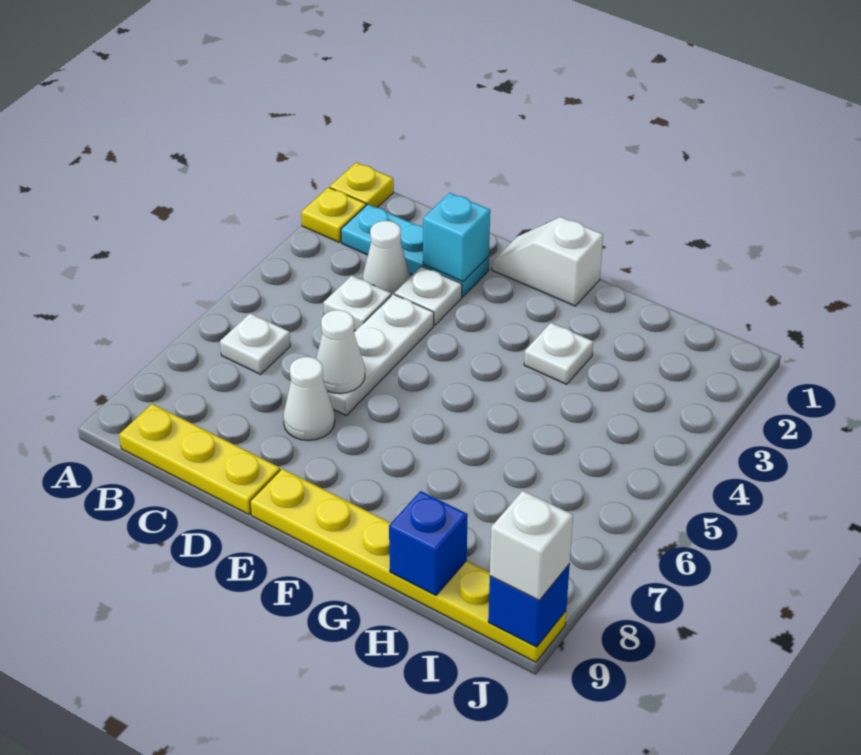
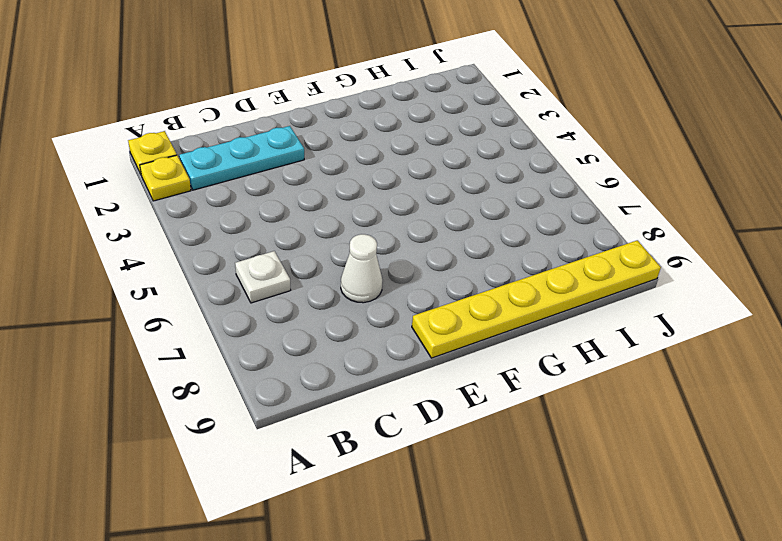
none -> yellow 1x3 plate [119,404,280,514]
none -> white 1x1 cone [363,221,410,296]
none -> white 1x1 plate [323,275,391,331]

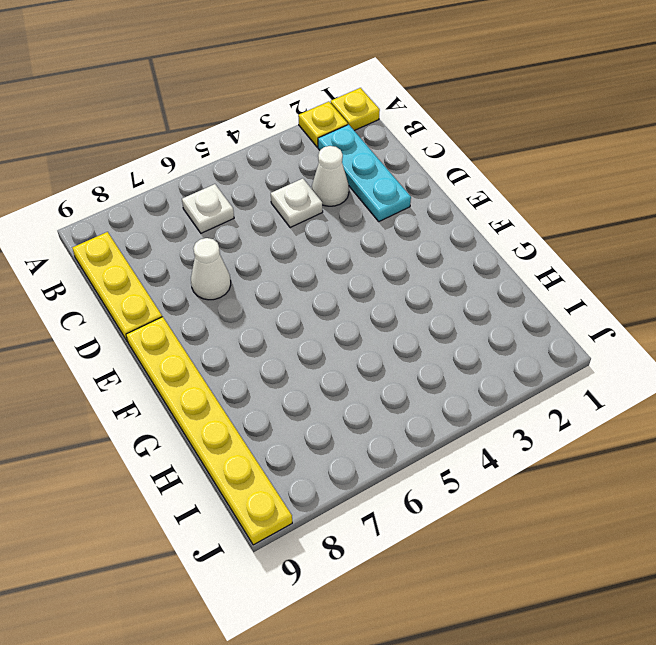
none -> white 1x1 plate [395,266,462,325]
none -> white 1x3 plate [327,294,434,415]
none -> white 1x2 slope [492,217,603,306]

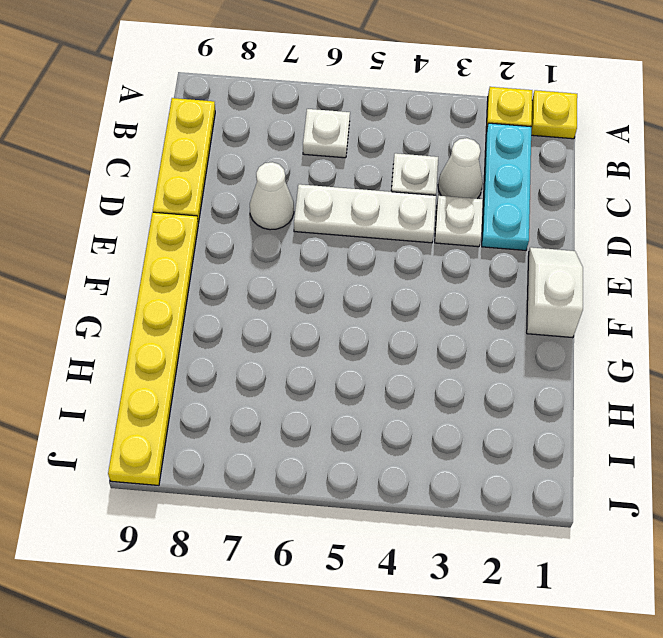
none -> white 1x1 plate [524,323,593,384]
none -> cyan 1x1 brick [423,193,490,282]
none -> white 1x1 cone [316,310,365,394]

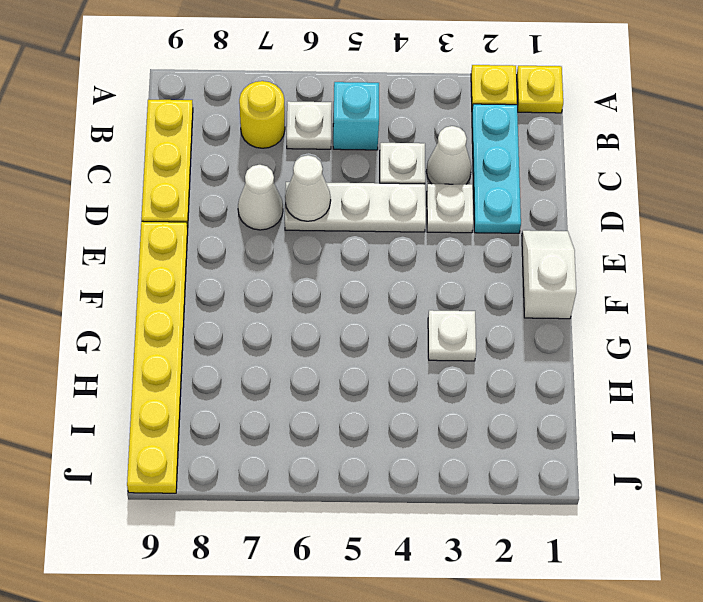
cyan 1x1 brick [333,82,379,150] -> cyan 1x1 brick moved to [423,193,490,282]
yellow 1x1 round brick [239,81,285,148] -> none
none -> blue 1x1 brick [389,491,468,595]
none -> blue 1x1 brick [488,564,570,647]
none -> white 1x1 brick [490,491,573,600]

